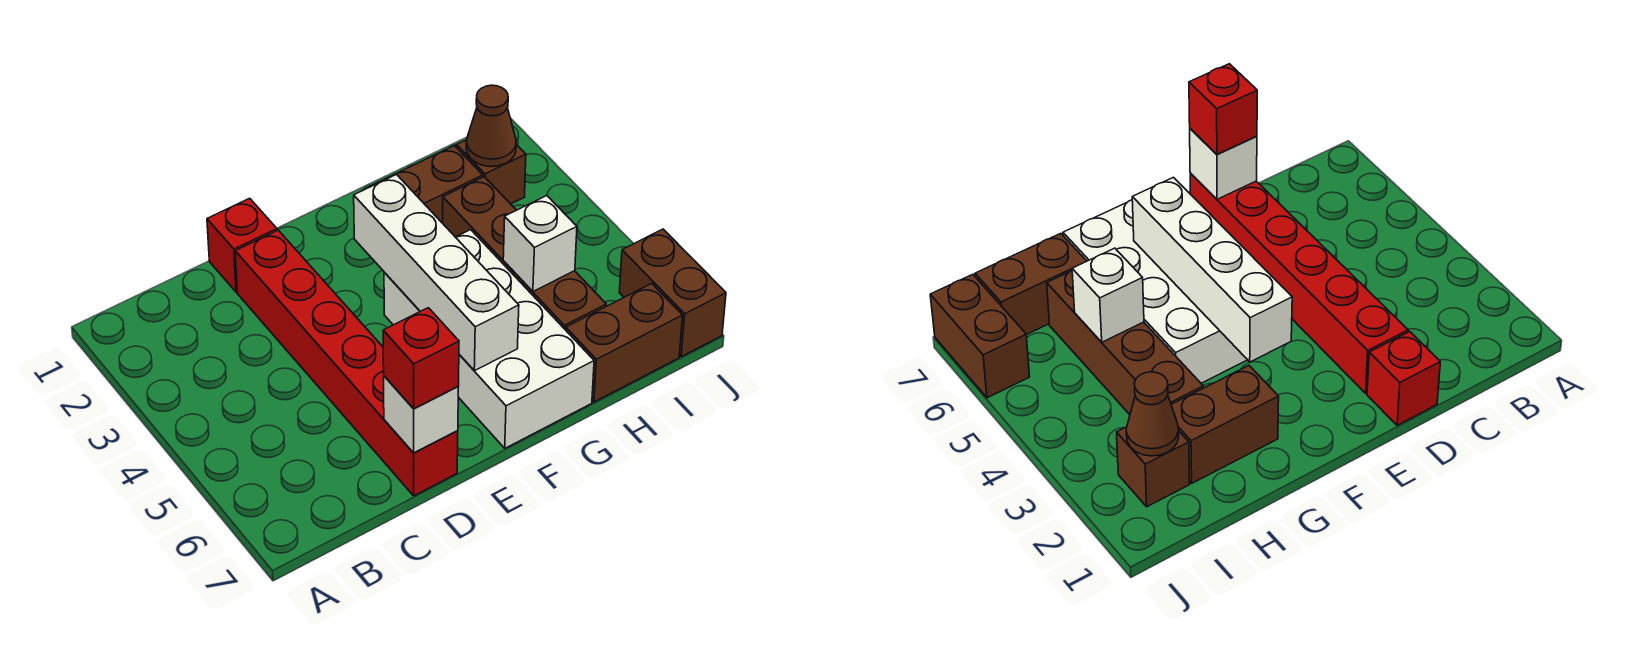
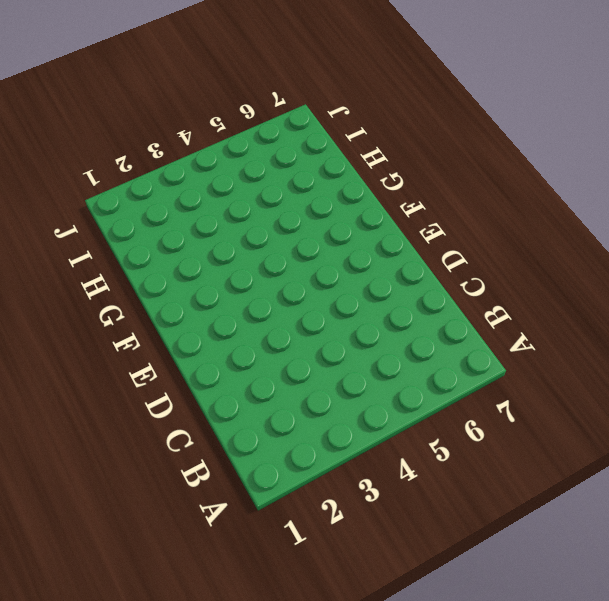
none -> red 1x1 brick [207,198,277,292]
none -> red 1x6 brick [235,230,458,496]
none -> white 2x4 brick [384,230,594,448]

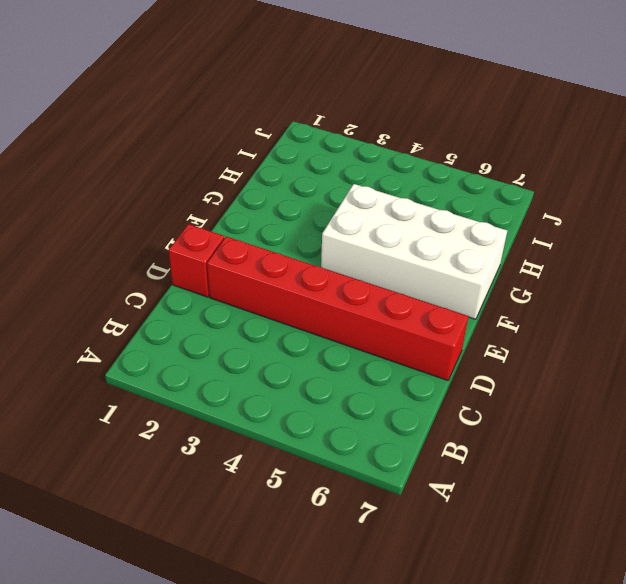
none -> brown 1x2 brick [370,146,483,223]
none -> brown 1x4 brick [443,177,606,330]
none -> brown 1x2 brick [566,284,683,402]

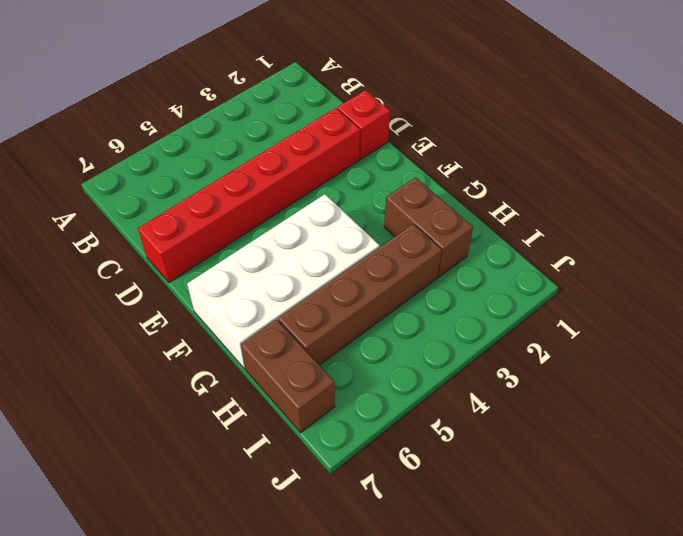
none -> brown 1x1 brick [457,140,526,204]
none -> brown 1x2 brick [619,229,726,357]
none -> white 1x1 brick [384,376,458,453]

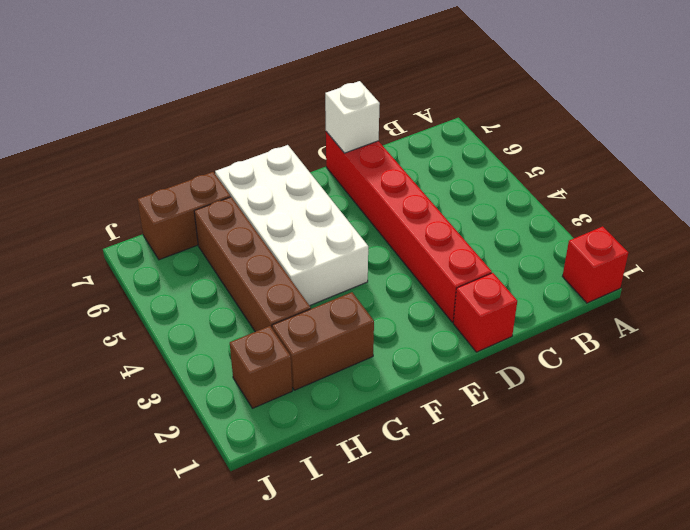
red 1x1 brick [562,226,628,303] -> red 1x1 brick moved to [383,308,459,409]
none -> brown 1x2 brick [619,229,726,357]
none -> white 1x4 brick [354,175,519,371]
none -> white 1x1 brick [503,196,577,291]

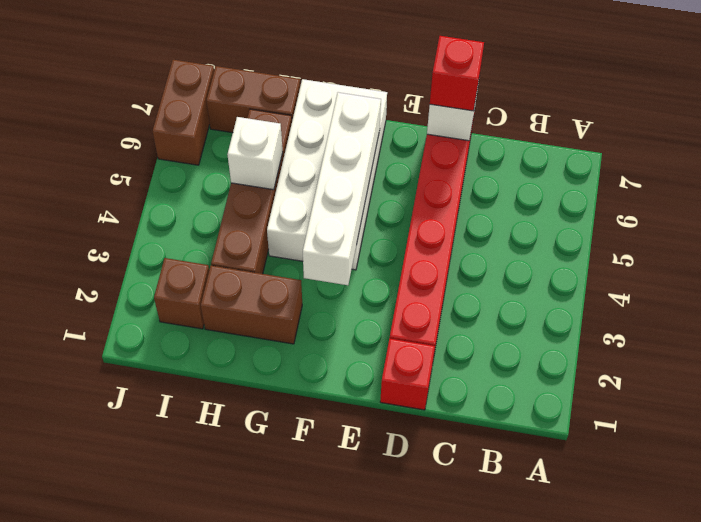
none -> brown 1x1 cone [466,85,516,167]

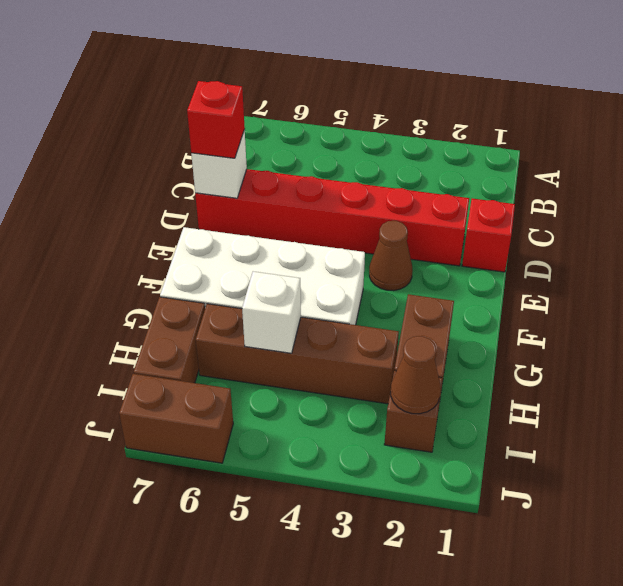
brown 1x1 cone [369,221,413,291] -> none
none -> white 1x4 brick [354,175,519,371]

